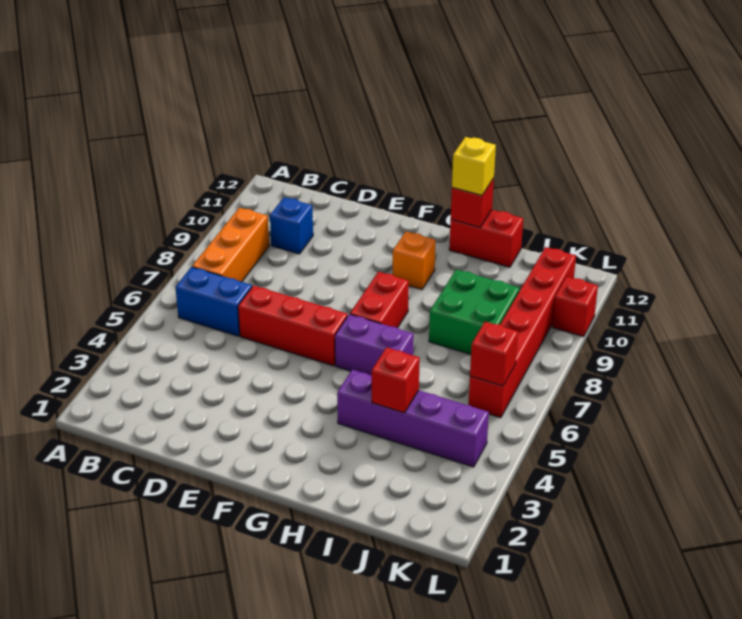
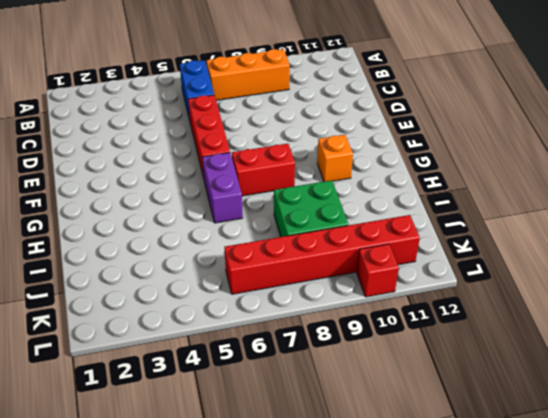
none -> blue 1x1 brick [270,197,313,254]
none -> purple 1x4 brick [337,370,489,467]
none -> red 1x2 brick [449,210,523,267]

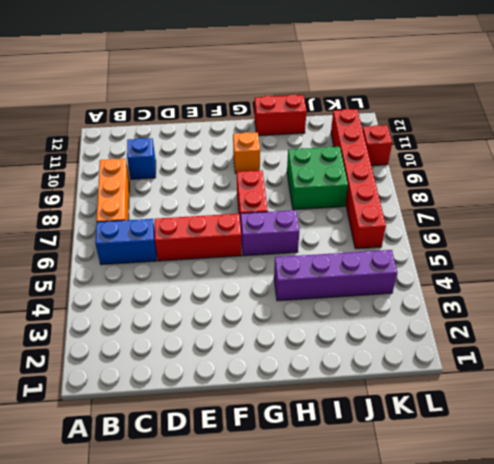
none -> red 1x1 brick [451,178,494,227]
none -> red 1x1 brick [372,347,420,413]
none -> red 1x1 brick [470,322,518,386]

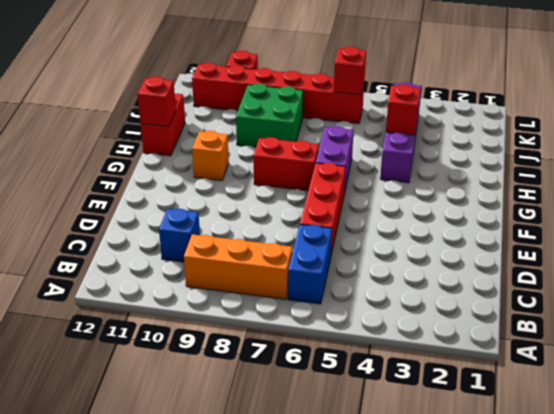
none -> yellow 1x1 brick [452,137,496,195]

